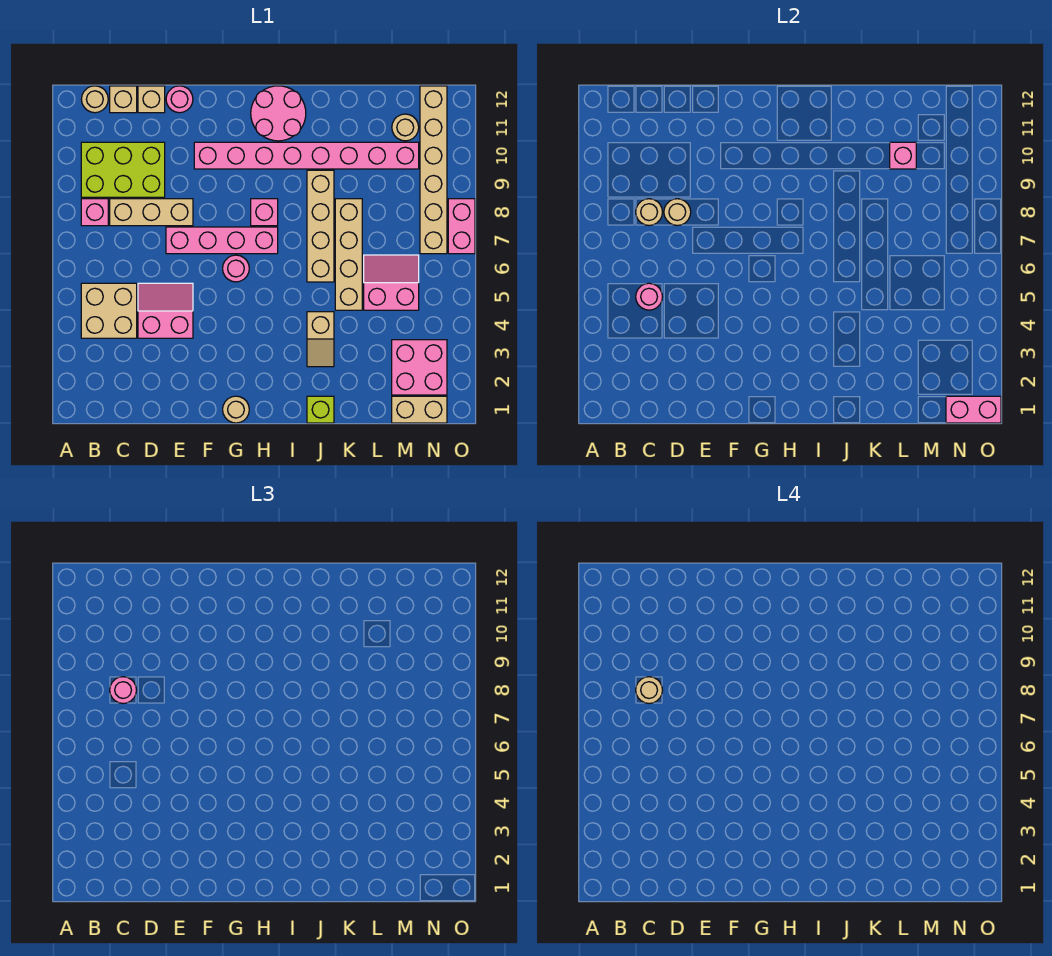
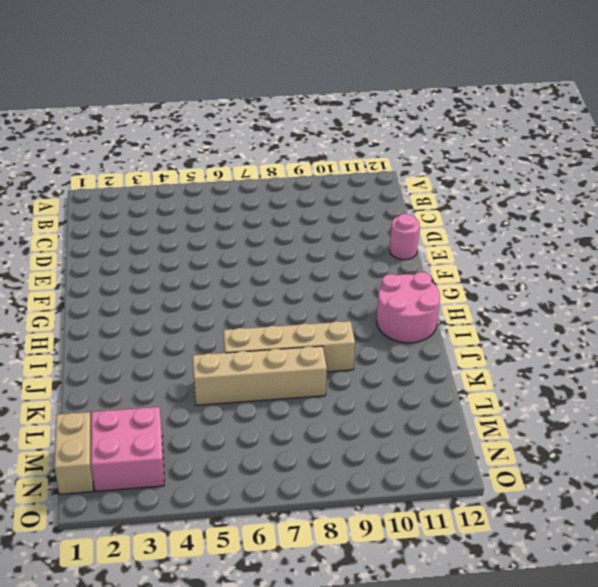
none -> tan 2x2 brick [81,283,137,338]
none -> pink 1x1 brick [81,199,108,226]
none -> lime 2x3 brick [81,142,165,197]
none -> tan 1x1 round brick [81,86,108,113]

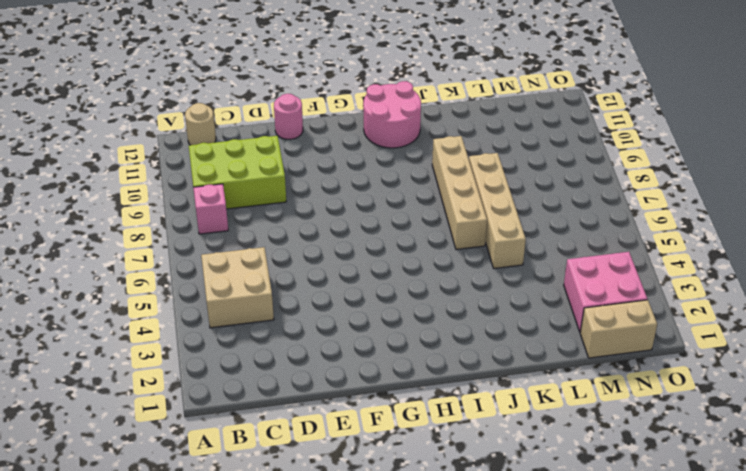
none -> tan 1x3 brick [110,199,193,226]
none -> tan 1x1 brick [110,86,137,113]
none -> pink 2x2 slope [138,283,193,338]
none -> tan 1x1 brick [138,86,165,113]

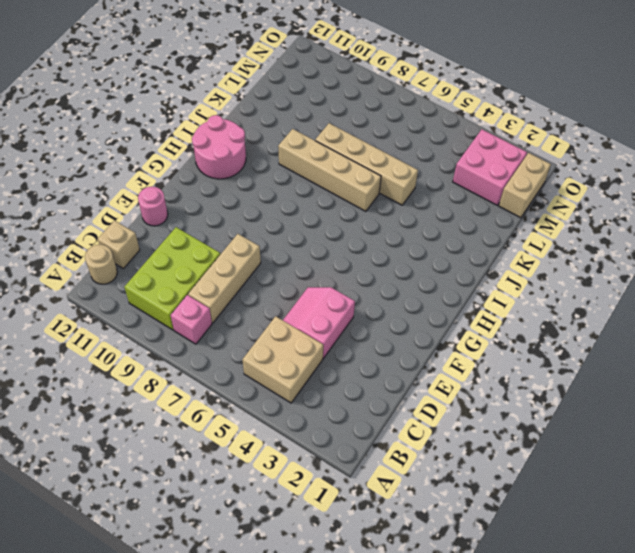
none -> tan 1x1 brick [138,86,165,113]
none -> pink 1x4 brick [166,227,278,254]
none -> pink 1x8 brick [194,142,419,169]
none -> tan 1x1 round brick [223,396,249,423]

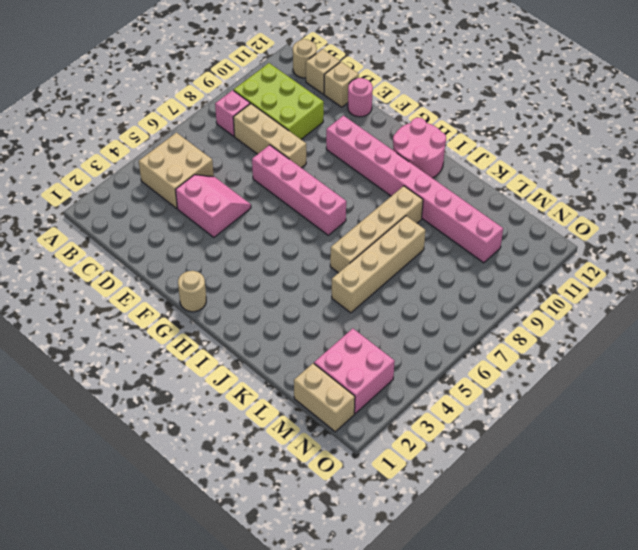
none -> pink 1x1 round brick [223,255,249,282]
none -> pink 1x1 brick [251,199,278,226]
none -> lime 1x1 brick [307,396,334,423]
none -> tan 1x2 slope [307,312,334,367]

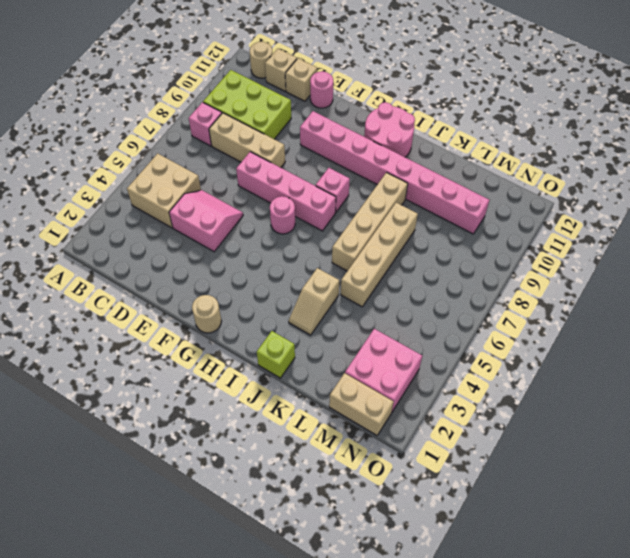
none -> pink 2x2 slope [364,255,419,310]
none -> tan 1x1 round brick [392,114,419,141]
none -> tan 1x6 brick [420,86,447,254]
none -> pink 1x2 brick [448,199,475,254]

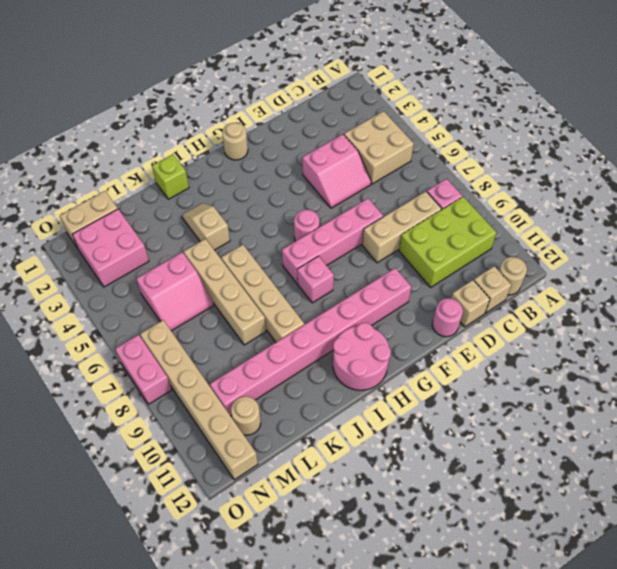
none -> pink 1x1 round brick [636,283,662,310]
none -> tan 1x1 round brick [636,199,662,225]
none -> tan 1x1 round brick [664,199,691,226]
none -> pink 1x1 brick [890,142,916,169]

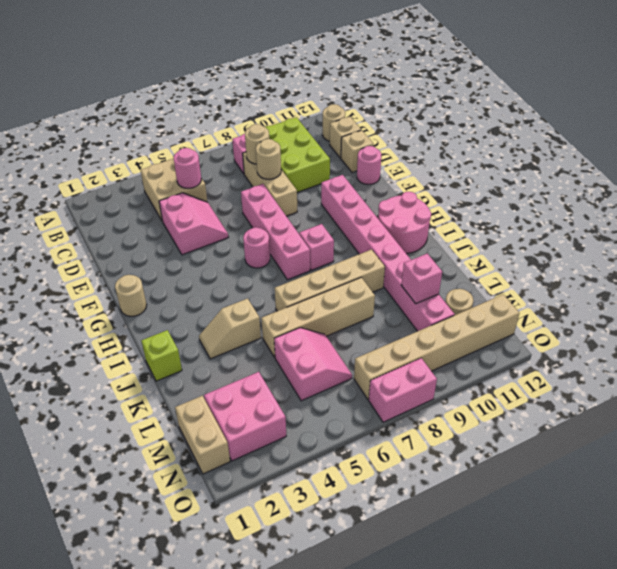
none -> pink 1x2 brick [946,396,1001,423]
none -> pink 1x1 round brick [110,677,136,703]
none -> tan 1x1 round brick [636,677,662,703]

